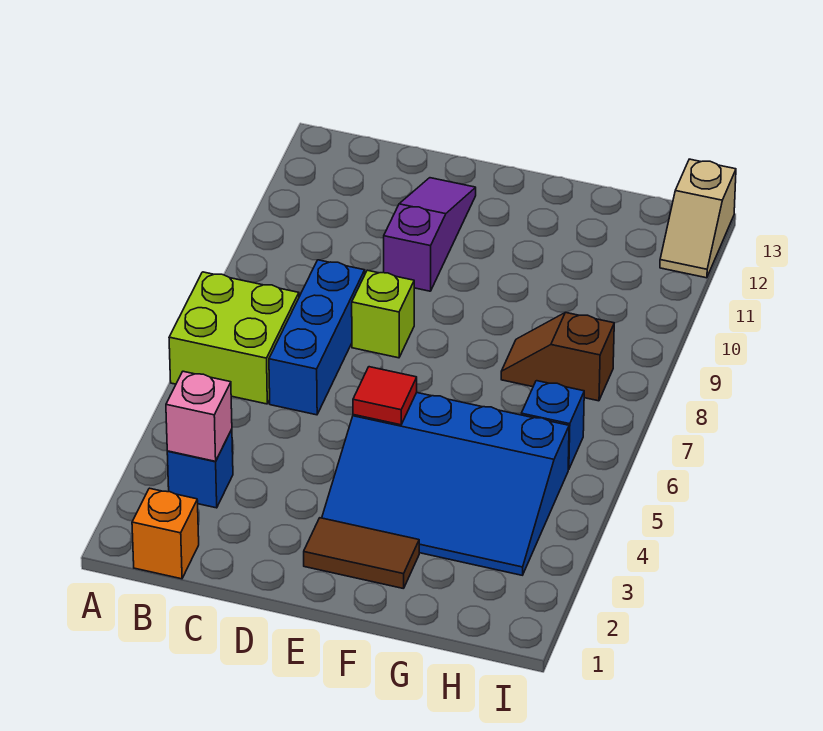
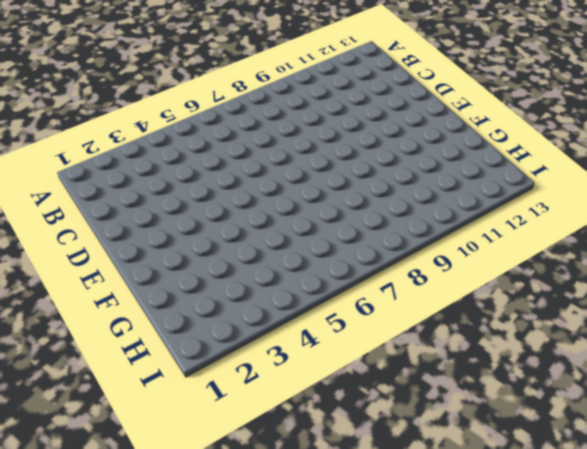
none -> lime 2x2 brick [169,272,299,404]
none -> orange 1x1 brick [132,488,199,579]
none -> blue 1x1 brick [167,429,233,508]

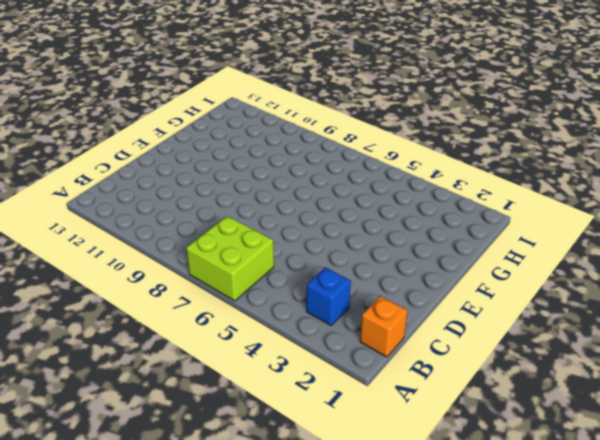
none -> blue 1x3 brick [269,260,365,415]
none -> lime 1x1 brick [352,270,414,358]
none -> purple 1x3 slope [384,178,476,291]

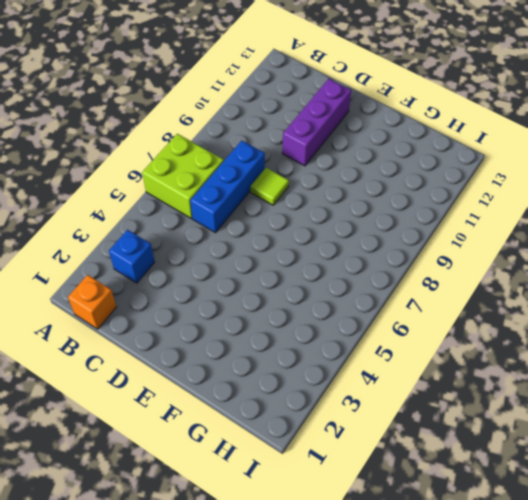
lime 1x1 tile [250,168,289,205] -> lime 1x1 brick [352,270,414,358]
purple 1x3 brick [282,79,351,166] -> purple 1x3 slope [384,178,476,291]
none -> brown 1x2 tile [304,518,419,589]
none -> blue 3x4 slope [322,393,569,575]
none -> brown 1x2 slope [501,312,614,401]

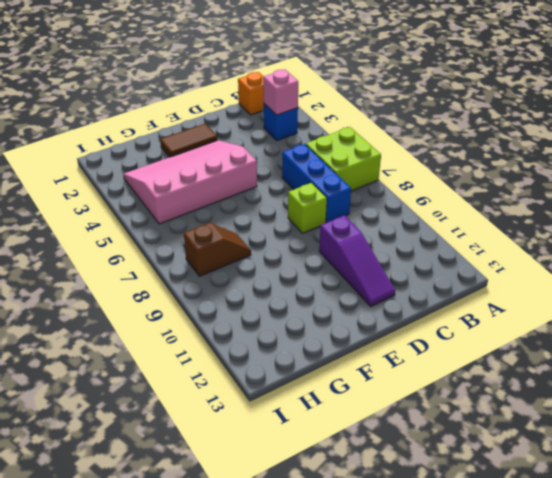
pink 3x4 slope [123,140,257,224] -> blue 3x4 slope [322,393,569,575]
none -> blue 1x1 brick [521,381,584,470]
none -> tan 1x2 slope [660,159,736,278]
none -> red 1x1 tile [353,367,417,425]

